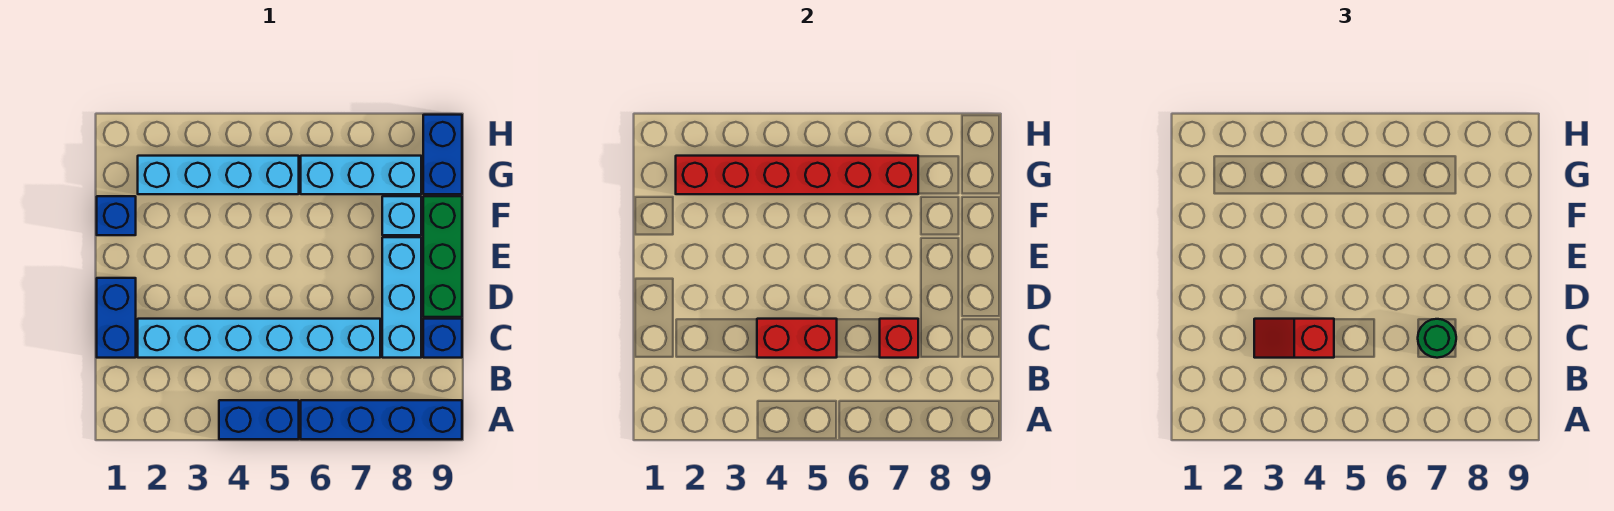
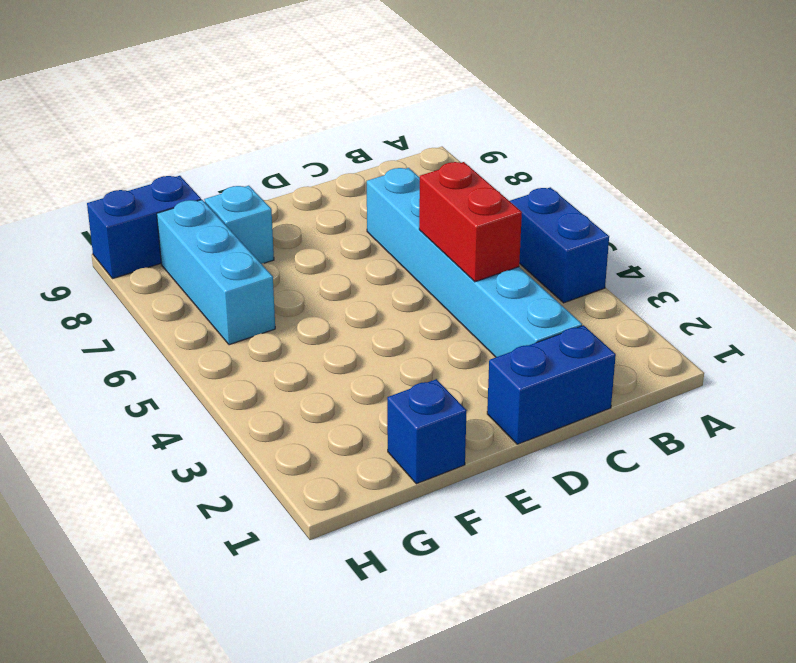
none -> blue 1x4 brick [301,400,462,439]
none -> cyan 1x3 brick [382,237,421,358]
none -> blue 1x1 brick [423,319,462,358]

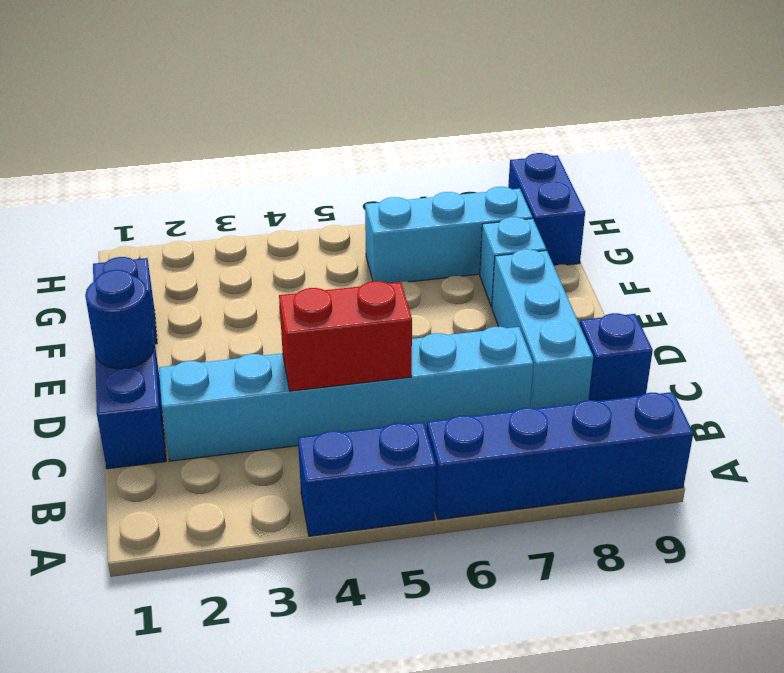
blue 1x1 round brick [85,270,154,369] -> none
none -> green 1x3 brick [423,196,462,317]
none -> cyan 1x4 brick [138,156,299,194]
none -> red 1x1 brick [880,319,918,358]

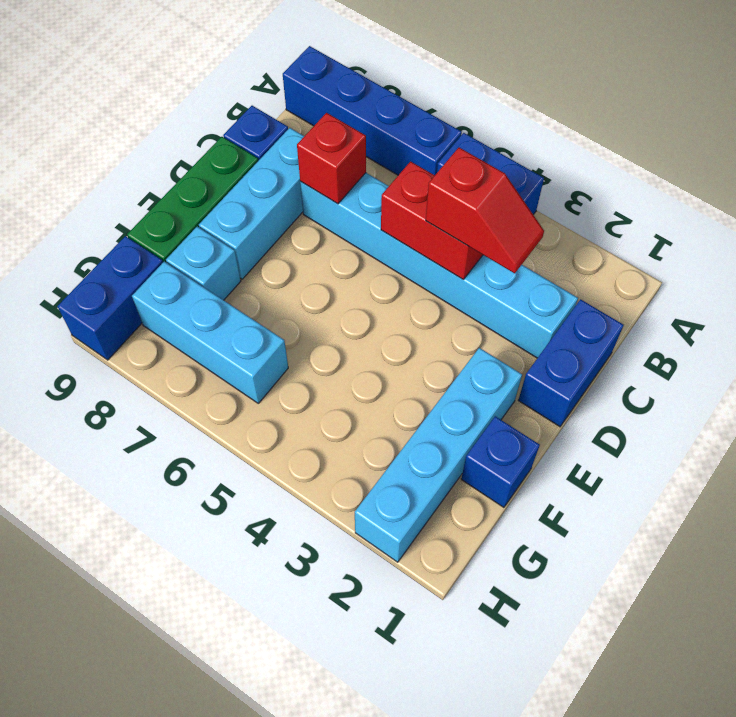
cyan 1x4 brick [355,348,522,562] -> cyan 1x4 brick turned to [138,156,299,194]
none -> red 1x6 brick [676,156,918,194]
none -> green 1x1 round brick [1418,319,1456,358]

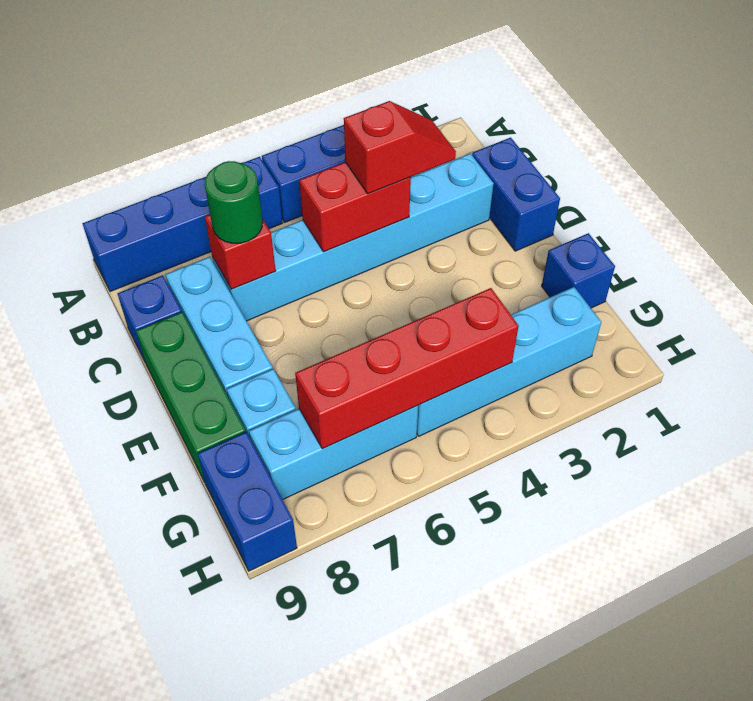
red 1x4 brick [295,288,519,449] -> red 1x6 brick [676,156,918,194]

